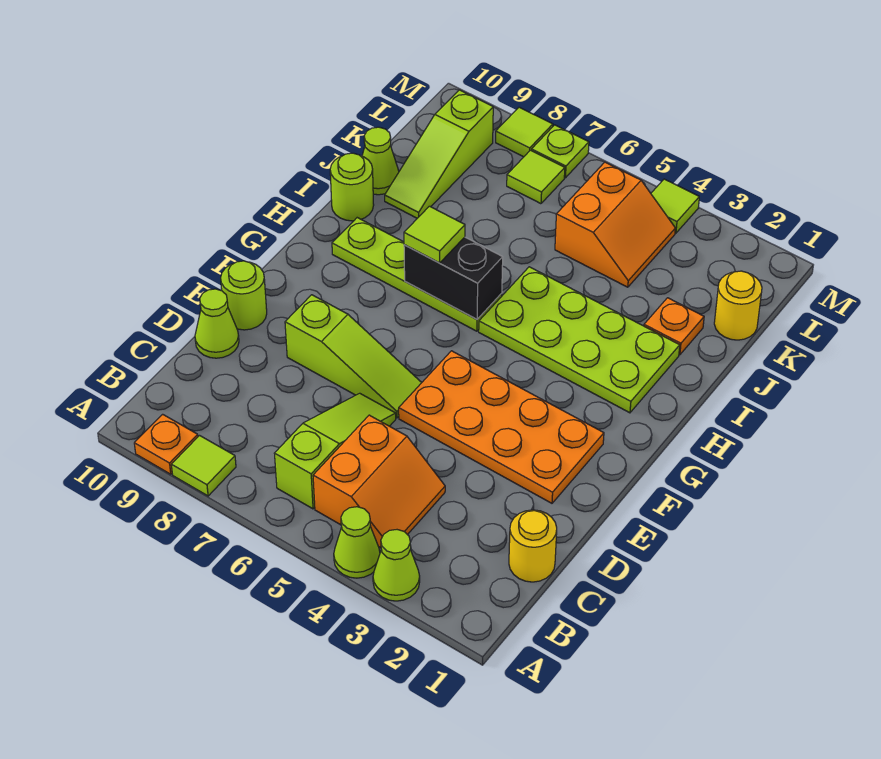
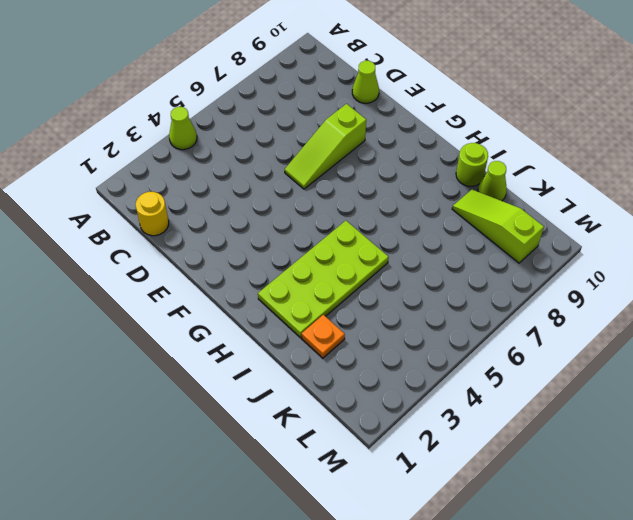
none -> lime 1x1 cone [373,530,420,601]
none -> lime 1x1 tile [171,436,236,496]
none -> orange 1x1 plate [134,414,198,474]

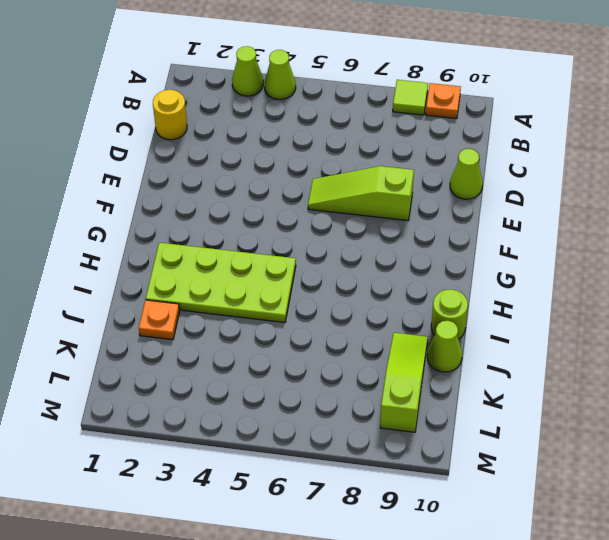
none -> orange 2x2 slope [313,415,445,548]
none -> lime 1x3 slope [274,393,396,509]
none -> orange 2x4 plate [399,351,604,503]

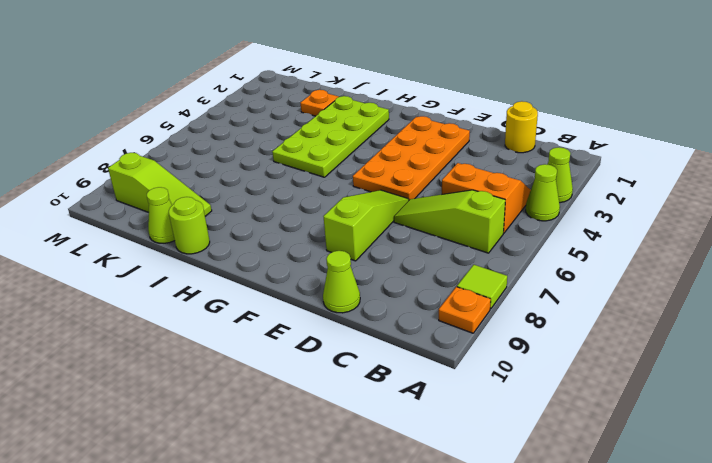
none -> lime 1x1 round brick [221,261,267,330]
none -> lime 1x4 plate [332,218,502,331]
none -> yellow 1x1 round brick [714,271,762,340]

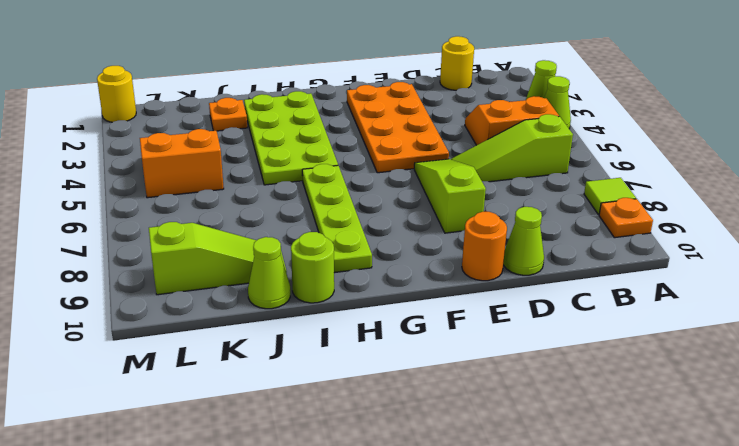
orange 1x1 round brick [462,212,507,281] -> lime 1x1 round brick [221,261,267,330]
yellow 1x1 round brick [97,66,136,122] -> yellow 1x1 round brick moved to [714,271,762,340]
none -> lime 1x1 tile [507,150,565,204]
none -> lime 1x1 tile [651,179,699,233]
none -> lime 1x1 plate [532,125,589,178]

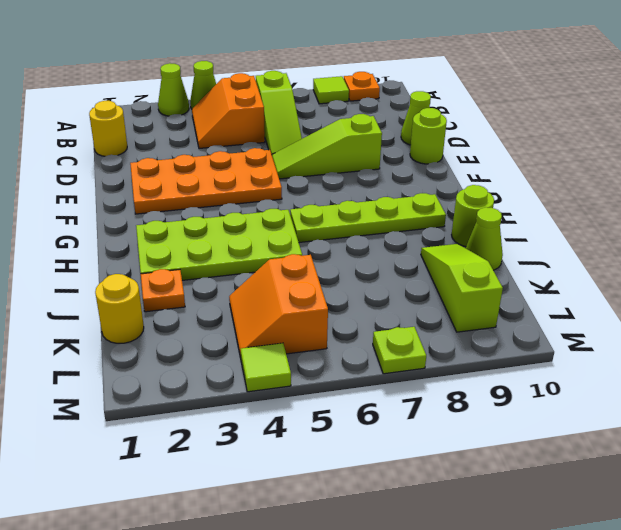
none -> lime 1x1 tile [507,150,565,204]
none -> lime 1x1 tile [496,107,553,157]
none -> black 1x2 brick [404,237,503,319]

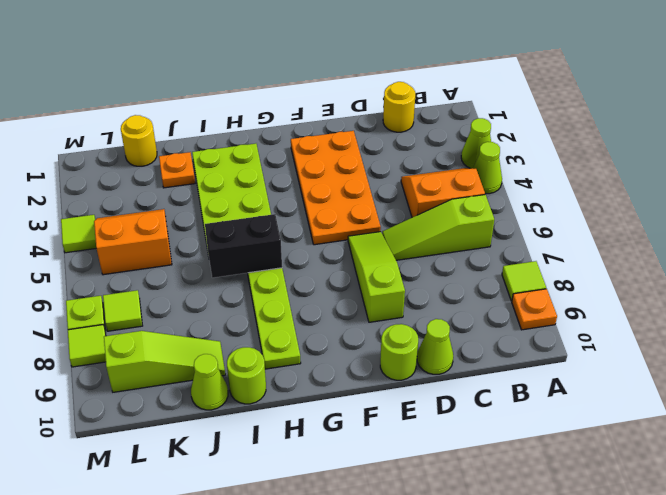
black 1x2 brick [205,214,282,278] -> black 1x2 brick turned to [404,237,503,319]
none -> lime 1x1 tile [404,206,465,263]

